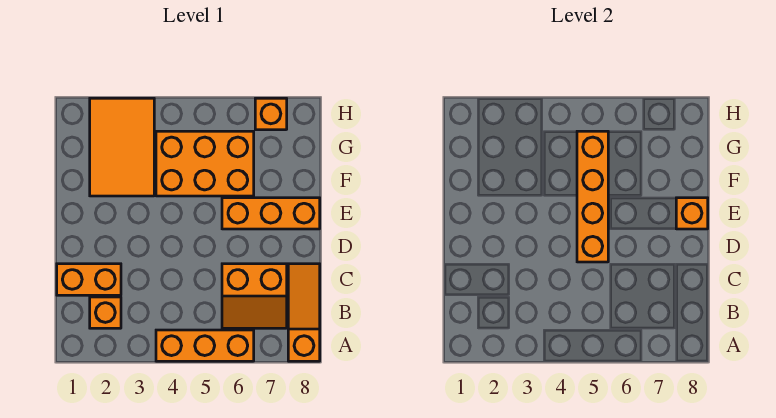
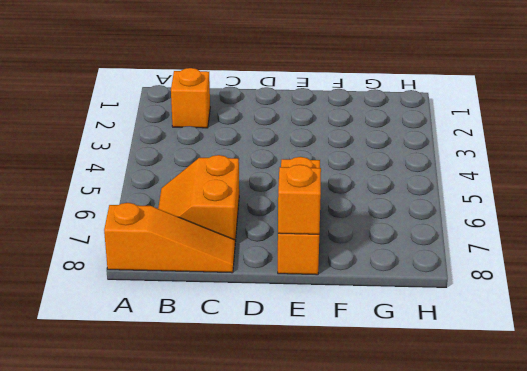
none -> orange 1x3 brick [156,330,254,361]
none -> orange 1x2 brick [57,264,121,295]

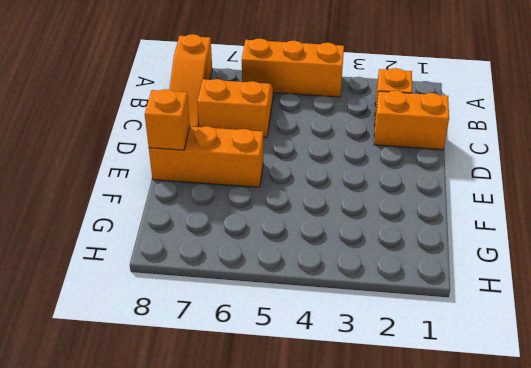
none -> orange 2x3 tile [90,98,154,196]
none -> orange 2x3 brick [156,131,254,196]

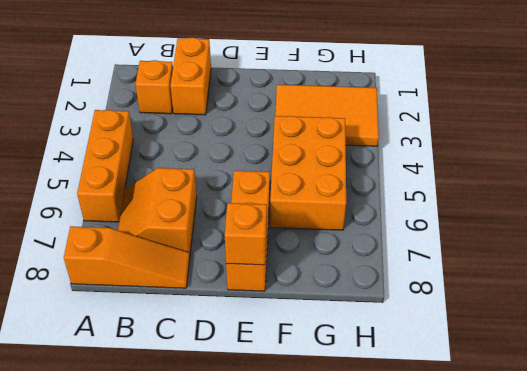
none -> orange 1x1 brick [255,98,287,130]
none -> orange 1x4 brick [577,131,608,262]

